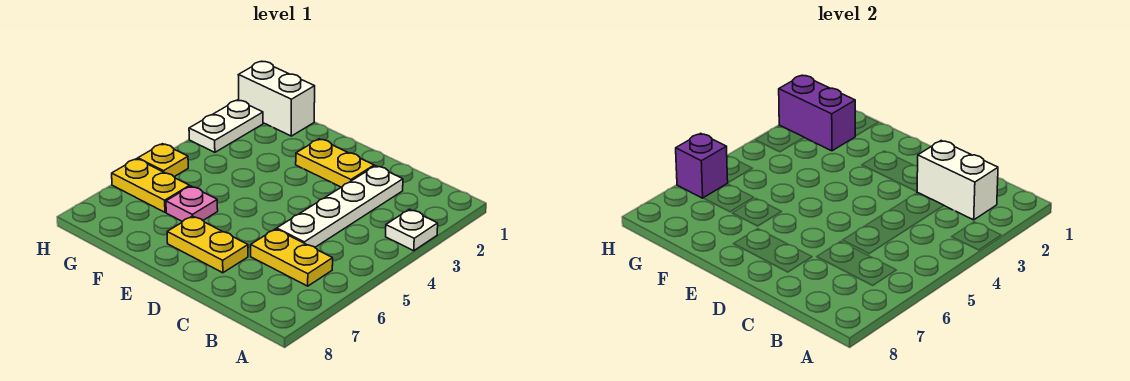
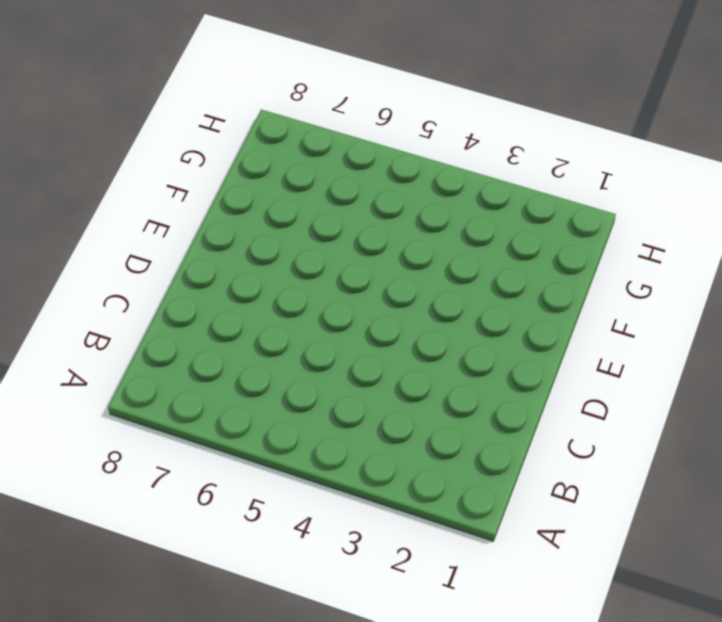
none -> white 1x1 plate [386,209,438,251]
none -> yellow 1x2 plate [251,229,333,286]
none -> white 1x4 plate [277,166,403,247]

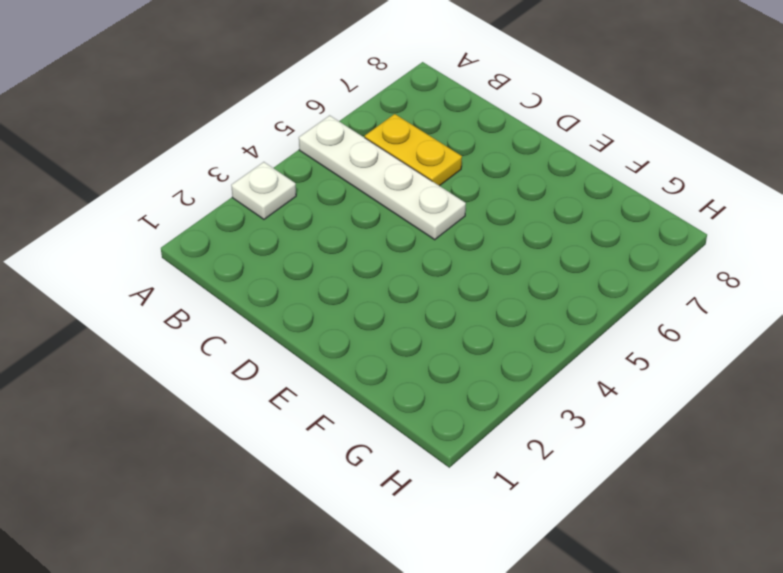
white 1x4 plate [299,115,466,240] -> white 1x4 plate turned to [277,166,403,247]
none -> yellow 1x2 plate [296,139,374,187]
none -> yellow 1x2 plate [167,216,248,273]
none -> pink 1x1 plate [166,186,218,222]

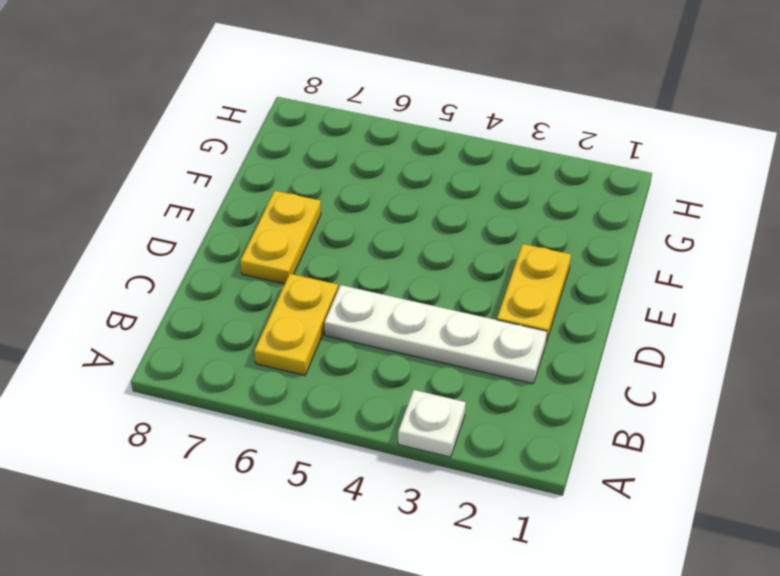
none -> pink 1x1 plate [166,186,218,222]
none -> white 1x2 brick [239,61,315,136]
none -> yellow 1x2 plate [112,159,190,212]

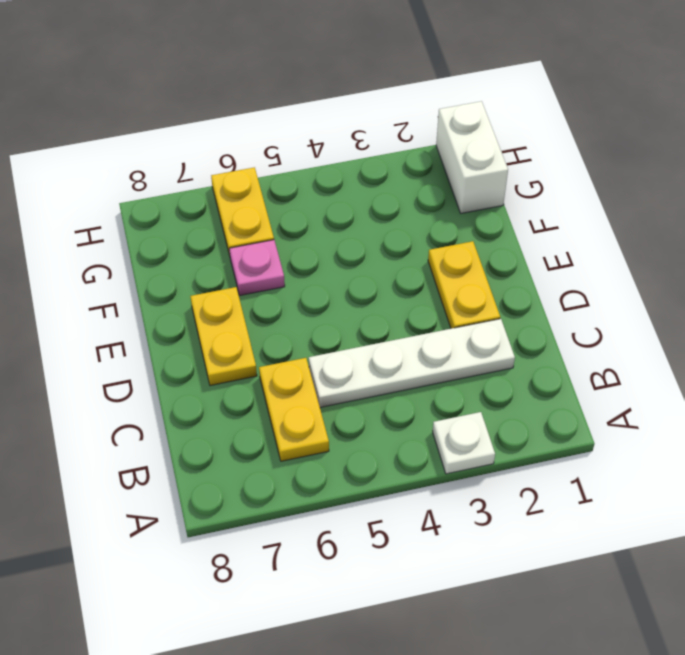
none -> white 1x2 plate [189,100,263,152]
none -> yellow 1x1 plate [138,144,188,177]
none -> white 1x2 brick [917,141,998,220]

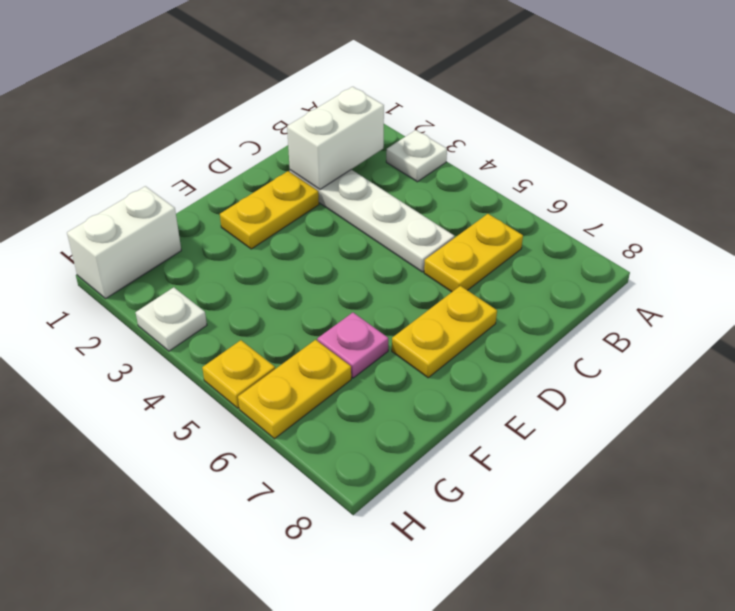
white 1x1 plate [136,287,207,351] -> white 1x2 plate [189,100,263,152]
none -> purple 1x2 brick [779,75,855,151]
none -> purple 1x1 brick [676,133,728,198]

